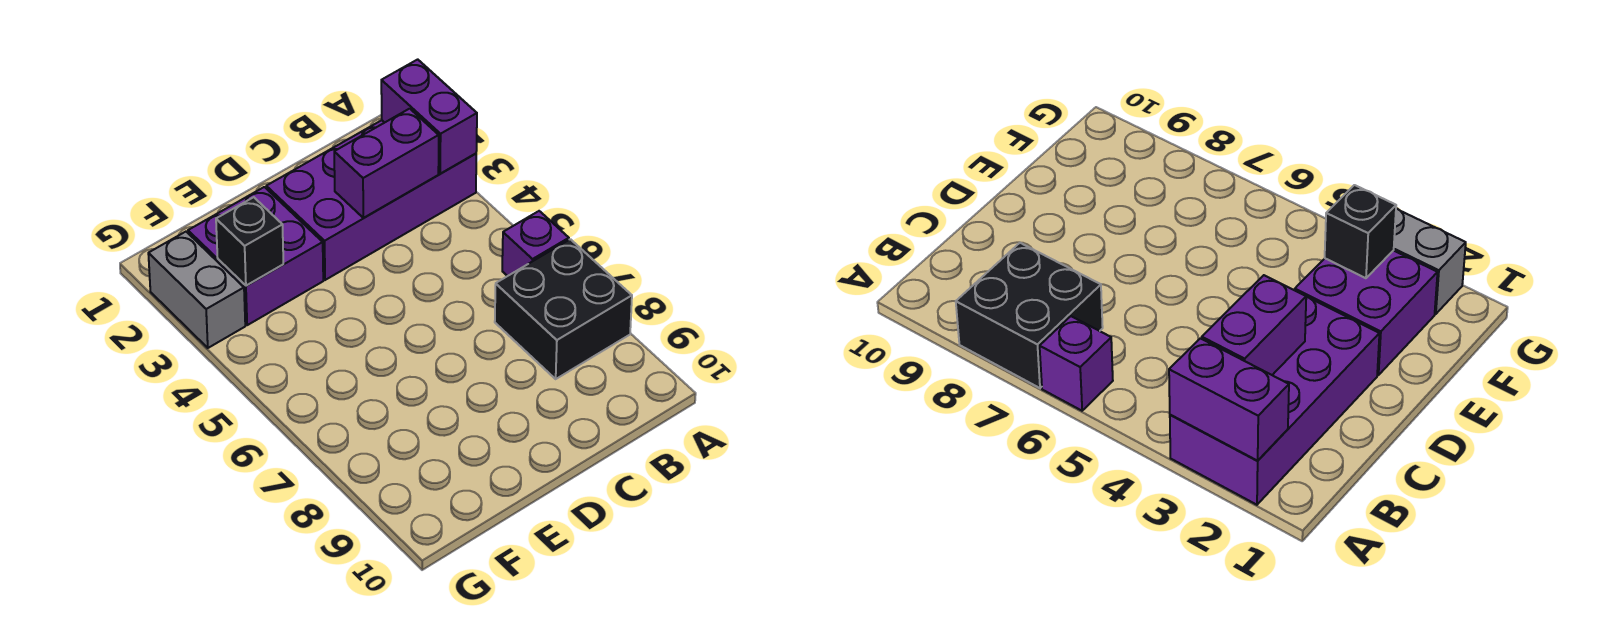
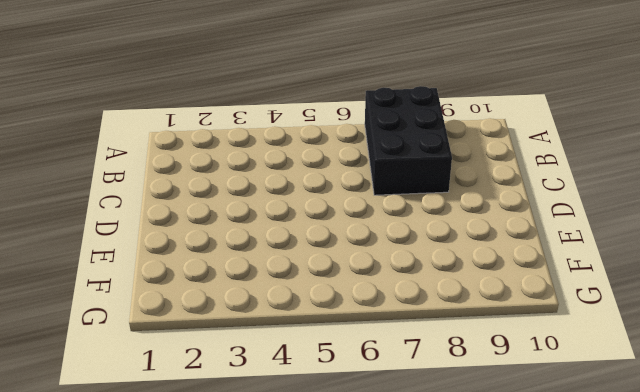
black 2x3 brick [365,86,452,195] -> black 2x2 brick [495,239,632,379]
none -> purple 2x4 brick [266,120,476,280]
none -> purple 1x1 brick [502,211,569,276]

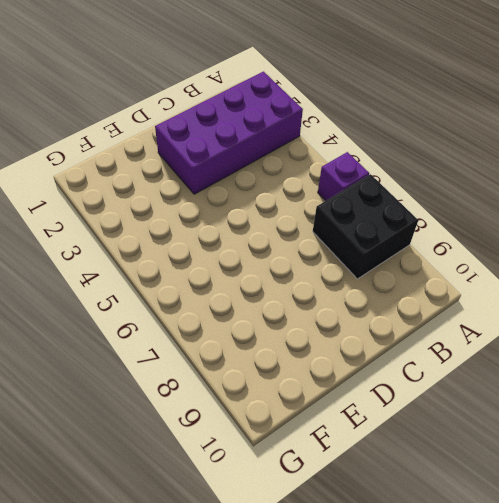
none -> purple 2x2 brick [188,187,323,325]
none -> grey 1x2 brick [148,232,245,348]

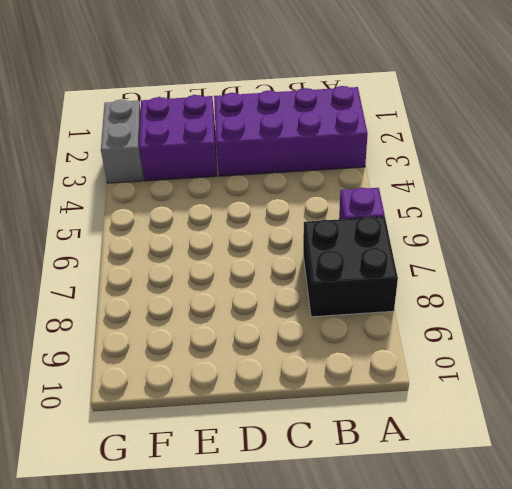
none -> purple 1x2 brick [381,59,477,174]
none -> purple 1x2 brick [334,109,439,218]

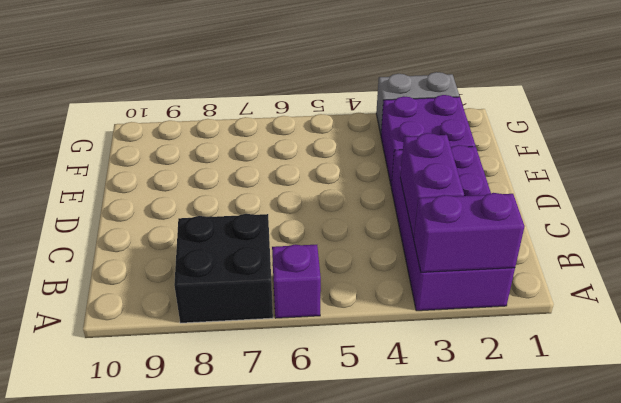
none -> black 1x1 brick [216,197,283,286]

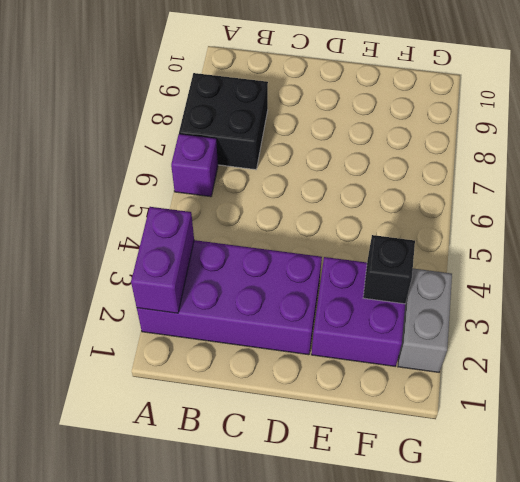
none -> purple 1x2 brick [334,109,439,218]

